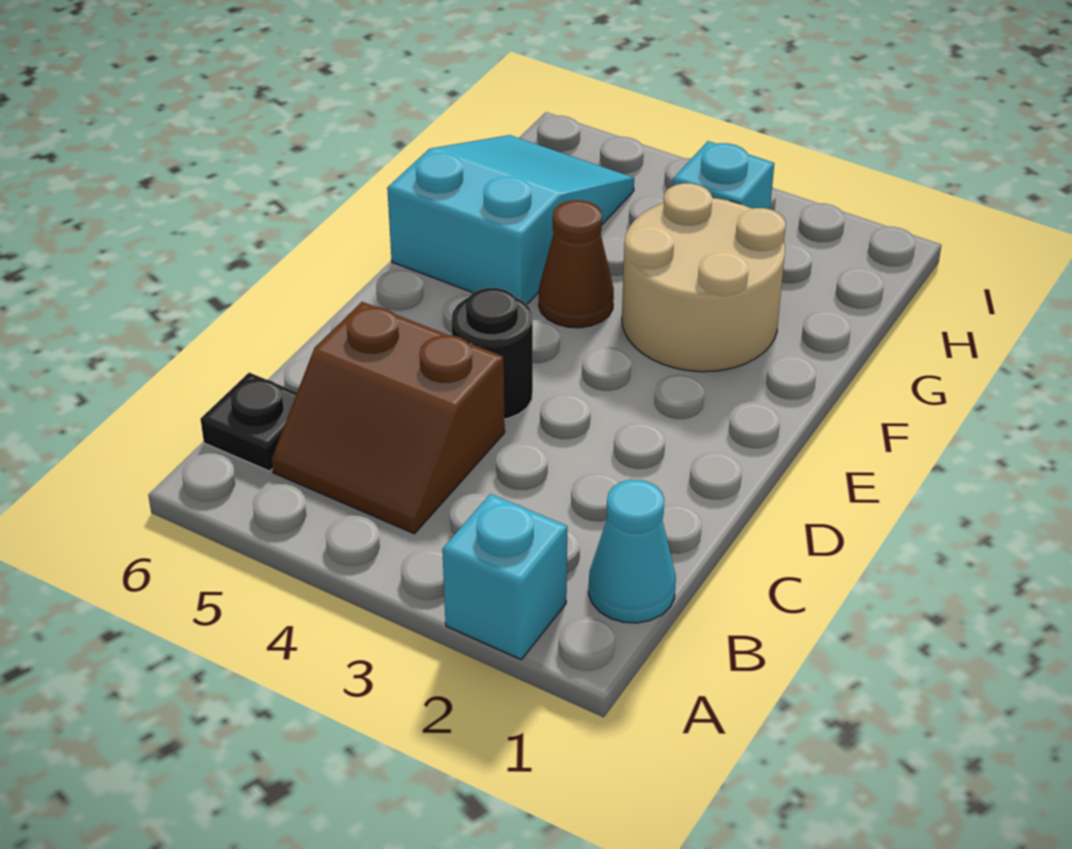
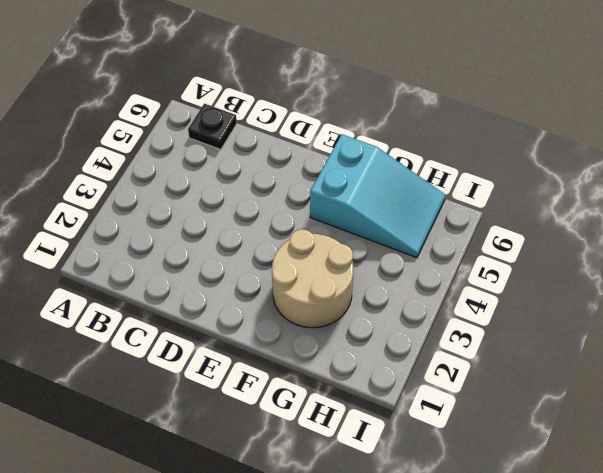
none -> cyan 1x1 brick [442,494,567,660]
none -> cyan 1x1 cone [589,480,676,623]

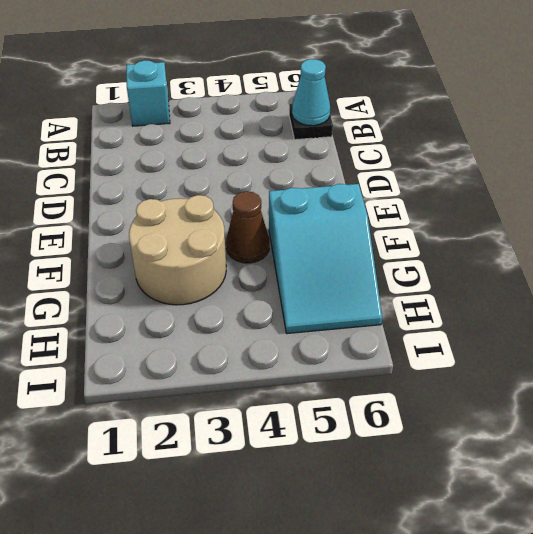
cyan 1x1 cone [292,59,330,126] -> cyan 1x1 cone moved to [589,480,676,623]
none -> brown 2x2 slope [272,302,505,534]
none -> black 1x1 round brick [451,288,533,419]

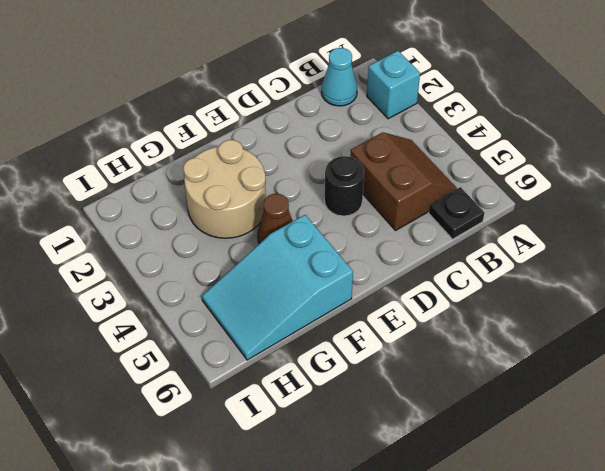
none -> cyan 1x1 brick [673,141,774,209]

